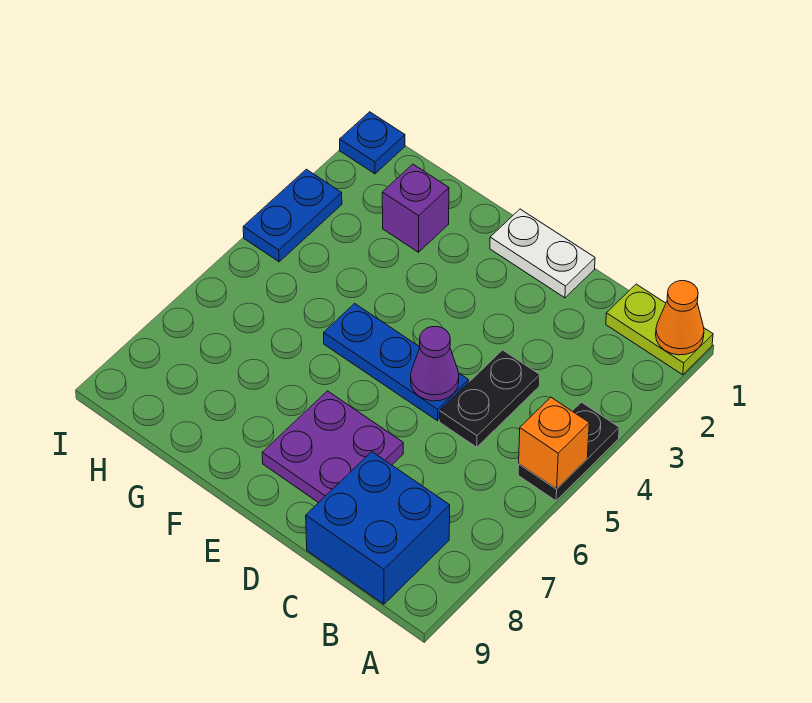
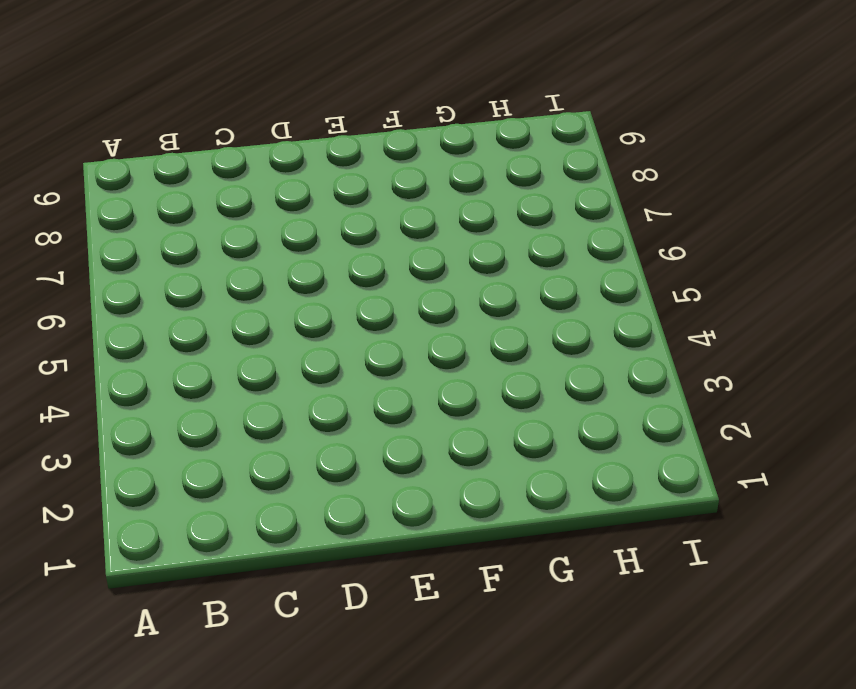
none -> lime 1x2 plate [606,284,713,375]
none -> black 1x2 plate [518,402,619,501]
none -> blue 2x2 brick [306,452,450,604]

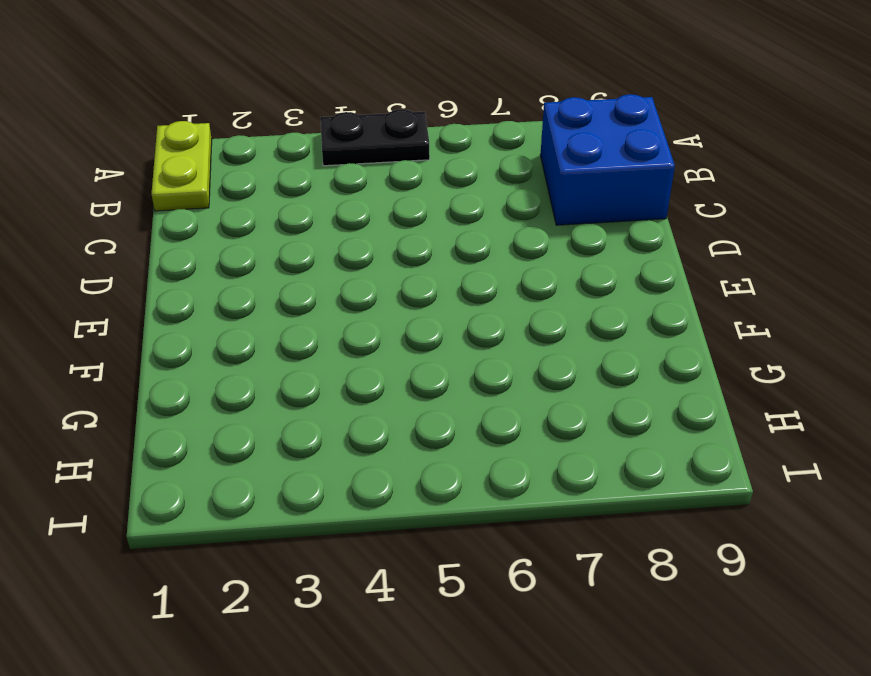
none -> black 1x2 plate [439,350,540,447]
none -> white 1x2 plate [490,209,595,298]
none -> blue 1x3 plate [324,304,469,421]

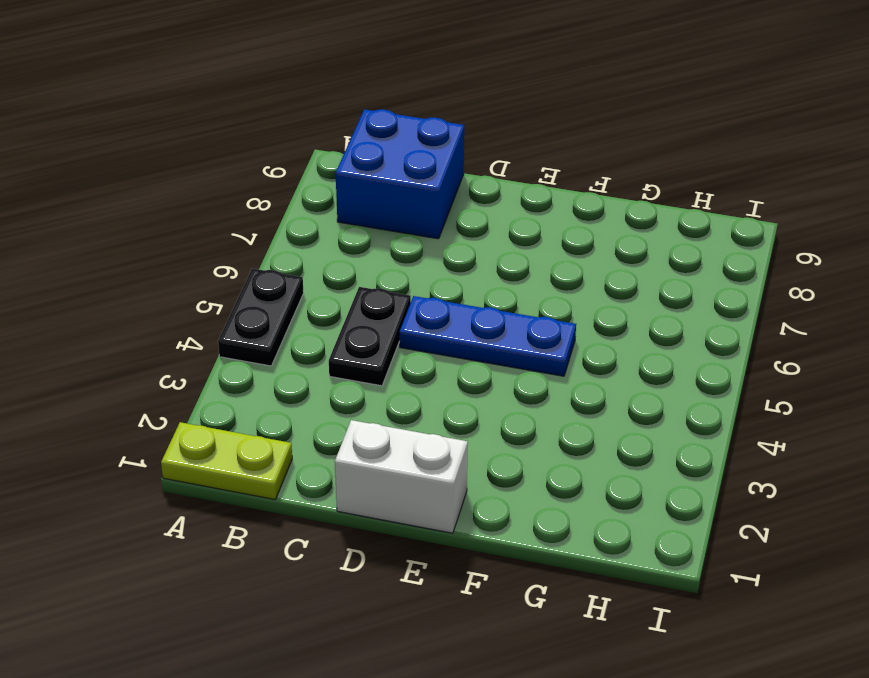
white 1x2 brick [335,420,468,533] -> white 1x2 plate [490,209,595,298]
none -> purple 2x2 plate [262,391,403,503]
none -> purple 1x1 brick [382,164,449,252]
none -> blue 1x1 plate [340,112,405,174]

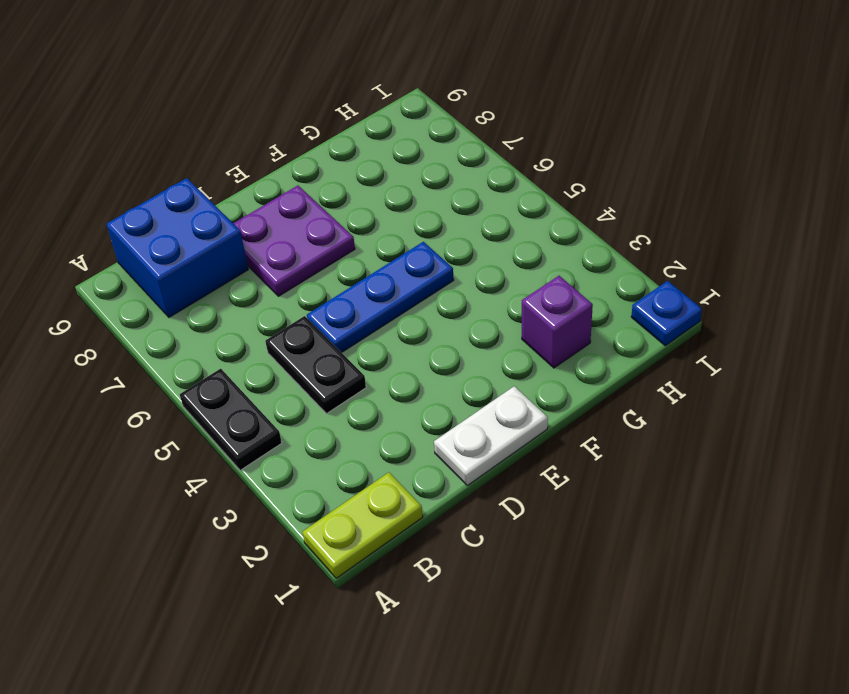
none -> blue 1x2 plate [243,169,342,262]
none -> orange 1x1 cone [656,281,704,355]
none -> orange 1x1 brick [519,397,589,489]

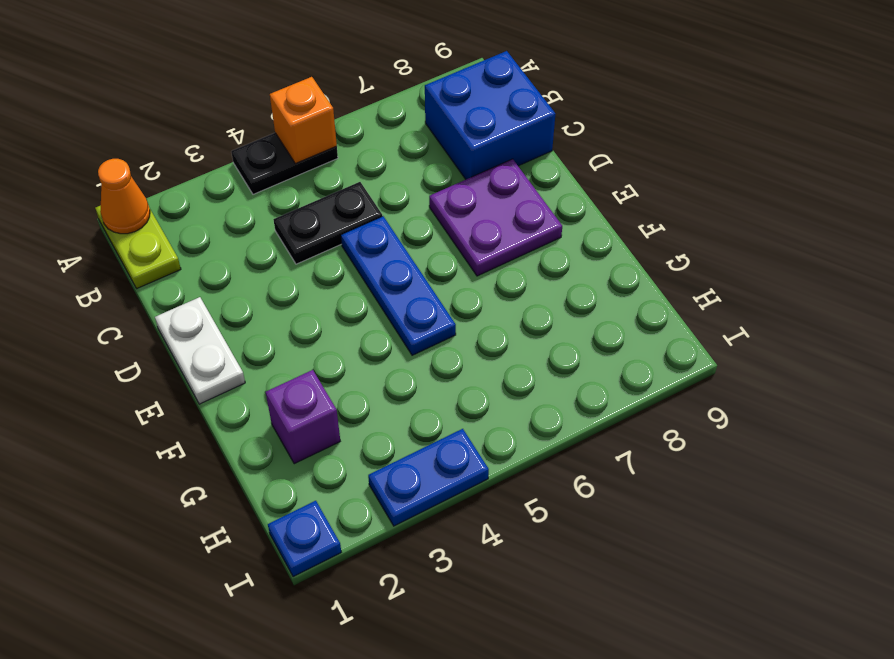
none -> purple 1x1 cone [411,327,459,401]

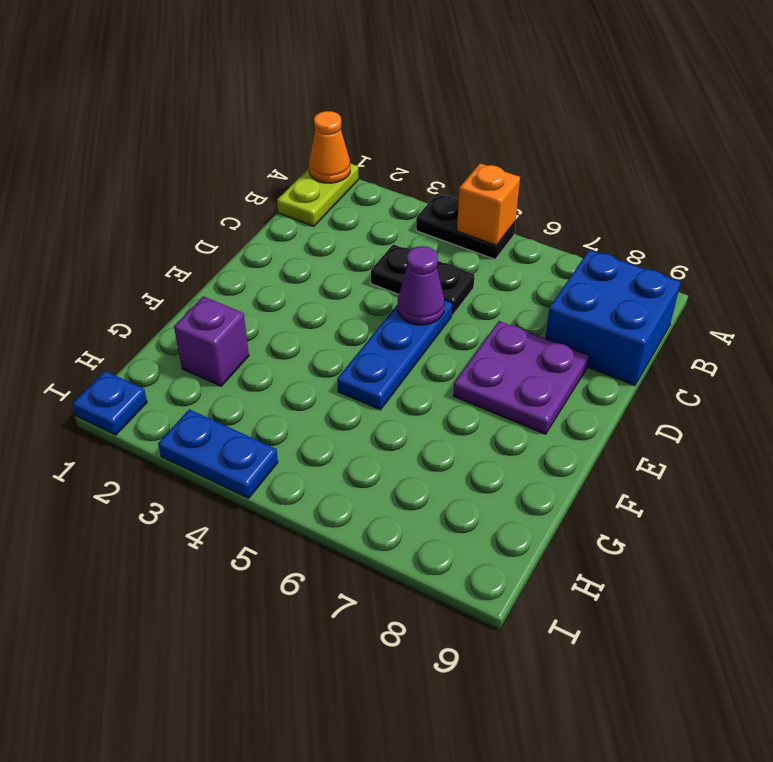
none -> white 1x2 plate [490,209,595,298]

